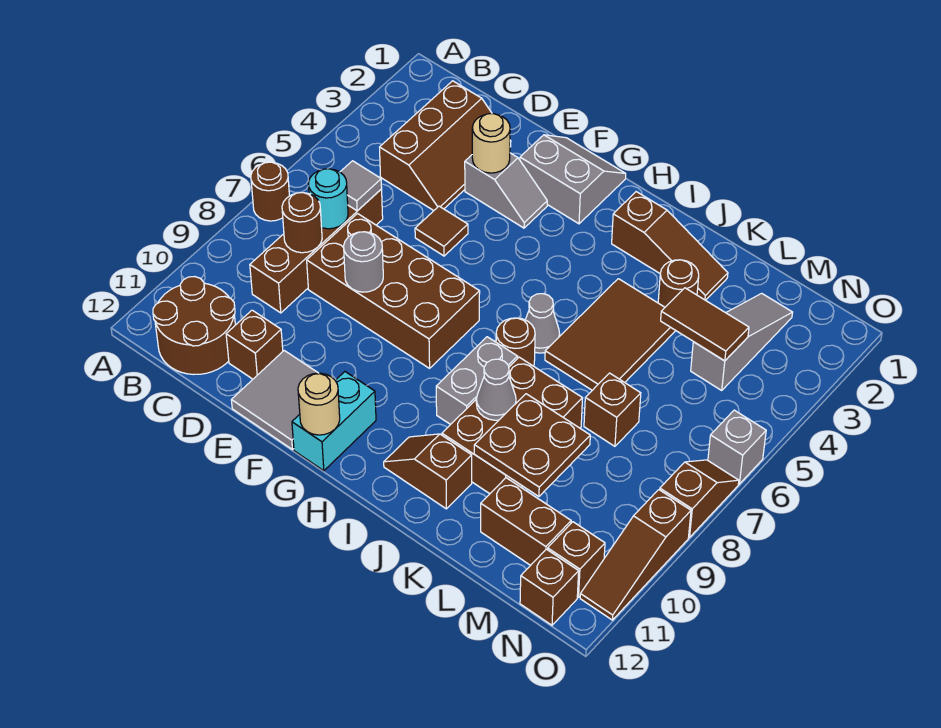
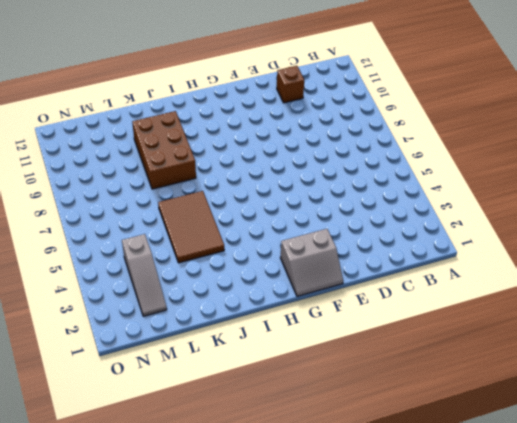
none -> brown 1x1 round brick [251,162,289,221]
none -> brown 2x2 round brick [153,277,235,375]
none -> brown 2x3 slope [380,81,511,211]
none -> brown 1x4 brick [250,189,383,313]

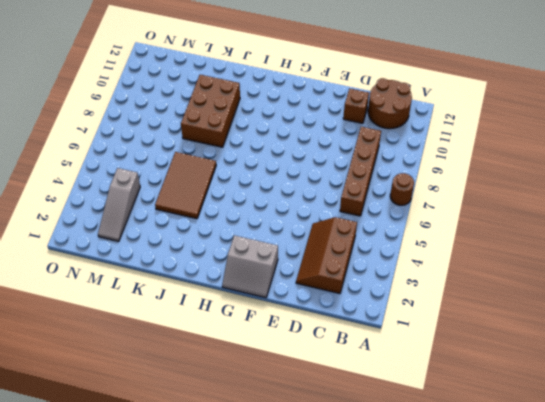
none -> brown 2x4 brick [307,214,480,368]
none -> grey 1x2 slope [465,153,547,228]
none -> brown 1x1 tile [415,206,468,256]
none -> grey 2x2 tile [231,351,318,450]

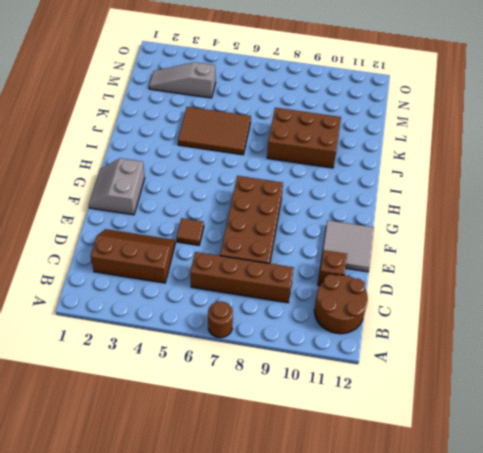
none -> grey 1x2 slope [465,153,547,228]
none -> cyan 1x2 brick [292,372,376,471]
none -> brown 1x3 slope [612,192,728,300]
none -> grey 1x1 cone [525,294,560,353]

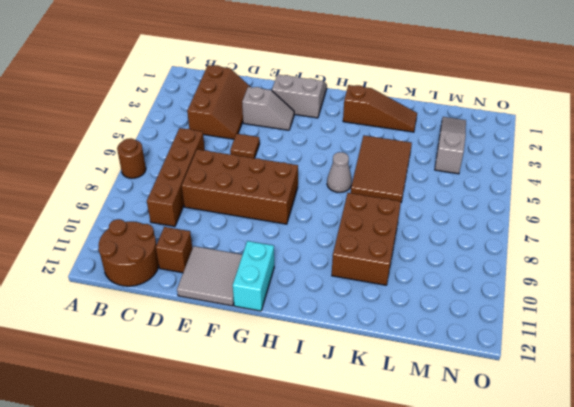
none -> brown 1x1 round brick [496,318,535,366]
none -> grey 1x2 brick [436,337,518,425]
none -> brown 1x2 slope [384,434,472,509]
none -> brown 1x1 round brick [658,260,699,307]

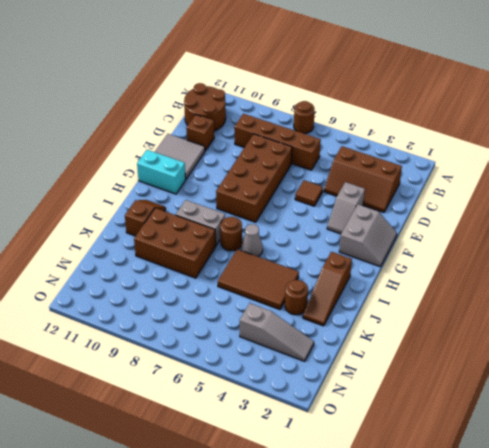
none -> brown 1x1 brick [584,373,641,446]
none -> brown 1x2 brick [481,478,571,565]
none -> brown 1x1 brick [548,522,605,597]
none -> brown 1x1 brick [520,549,579,625]

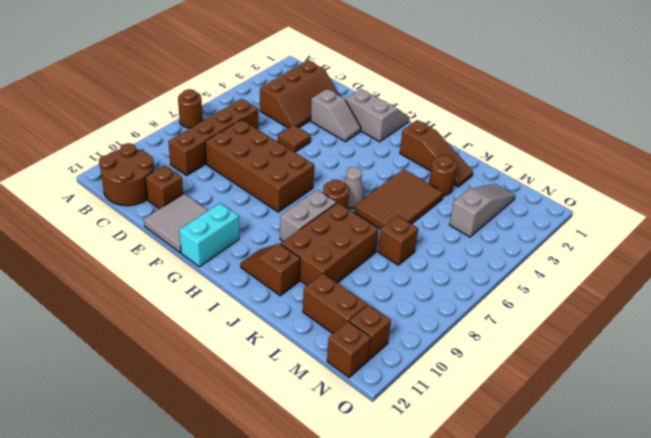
none -> grey 1x1 brick [708,410,766,484]
none -> brown 1x2 slope [660,460,739,537]
none -> brown 1x3 slope [580,490,691,620]
none -> grey 1x1 tile [340,161,382,211]

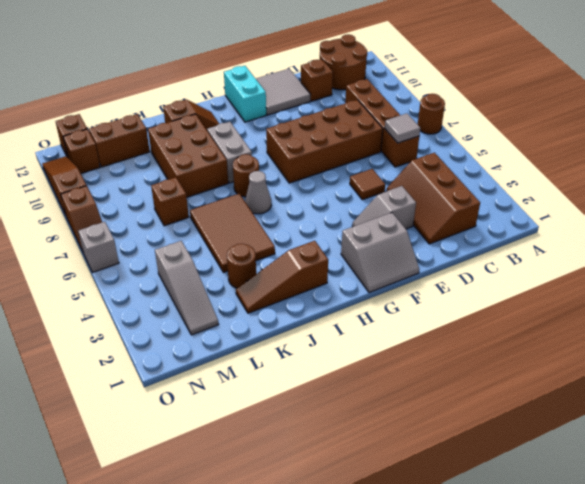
none -> cyan 1x1 round brick [309,169,348,229]
none -> brown 1x1 round brick [282,193,322,253]
none -> tan 1x1 round brick [472,114,510,173]
none -> grey 1x1 round brick [344,232,383,292]

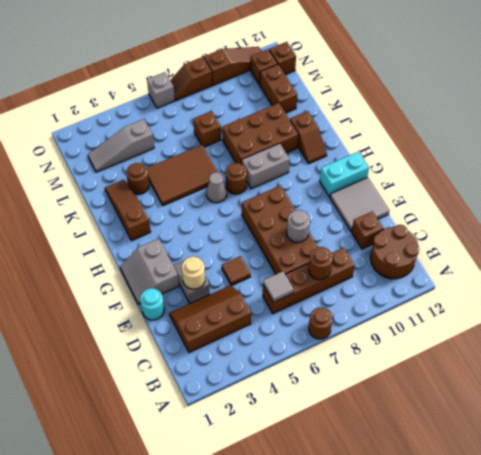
cyan 1x1 round brick [140,288,164,320] -> cyan 1x1 round brick moved to [309,169,348,229]
none -> tan 1x1 round brick [298,373,340,435]
none -> grey 1x1 cone [476,359,516,420]
none -> brown 2x2 plate [474,394,590,497]
none -> brown 1x2 tile [661,288,749,361]

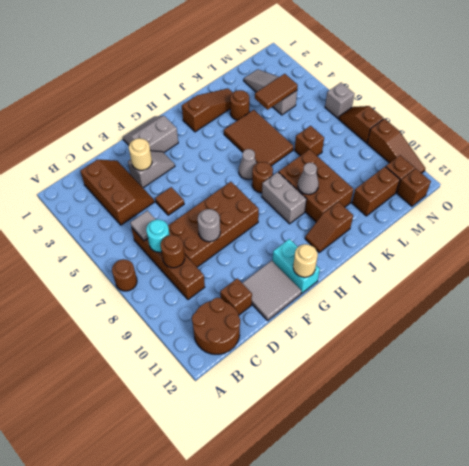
none -> brown 2x2 plate [474,394,590,497]

